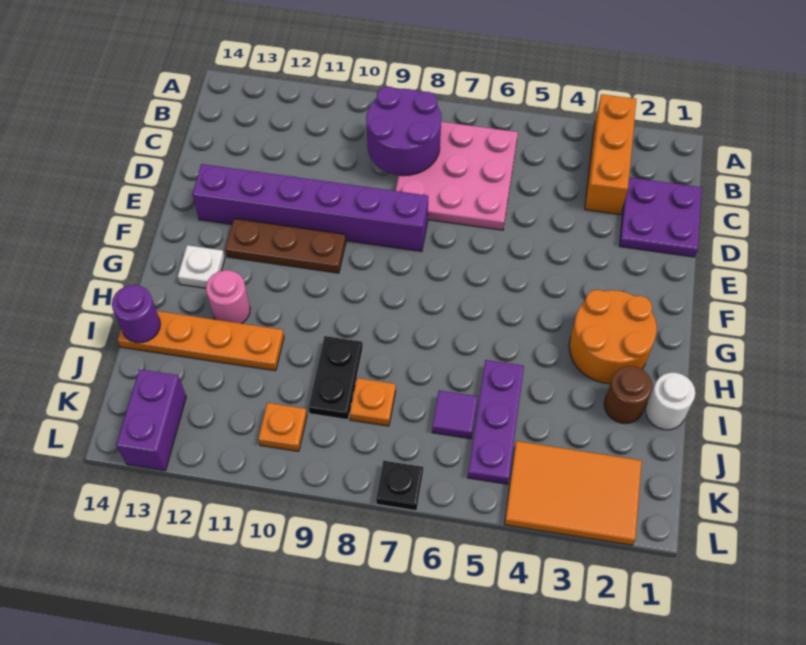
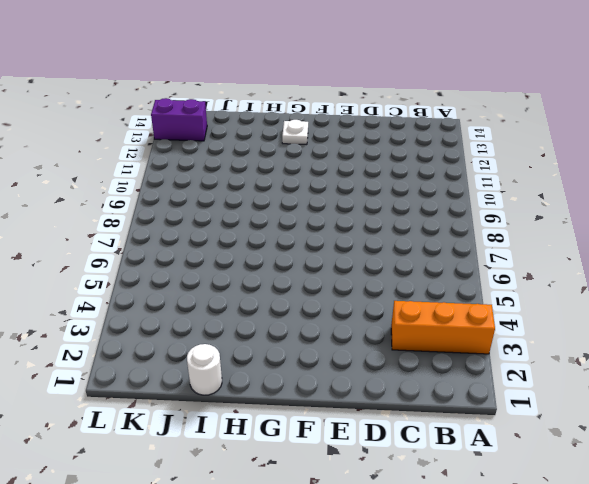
none -> pink 3x3 plate [396,122,518,230]
none -> purple 2x2 plate [620,177,702,257]
none -> purple 1x6 brick [192,164,428,252]

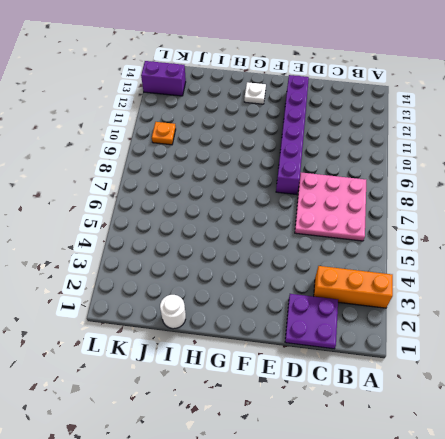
none -> brown 1x3 plate [225,219,346,273]
none -> orange 2x2 round brick [569,290,657,384]
none -> pink 1x1 round brick [206,270,250,324]

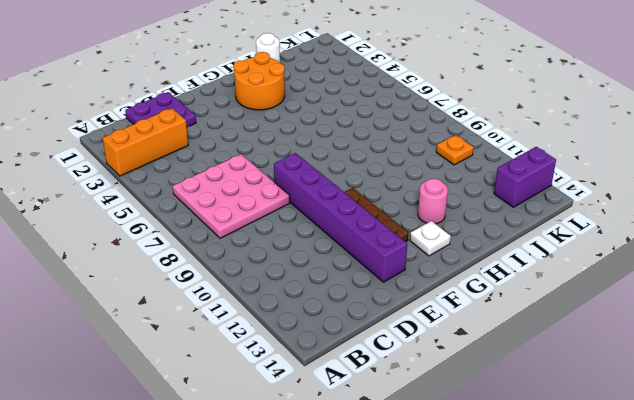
none -> brown 1x1 round brick [604,366,652,423]
none -> purple 1x3 plate [468,360,524,484]
none -> black 1x2 plate [308,336,363,420]

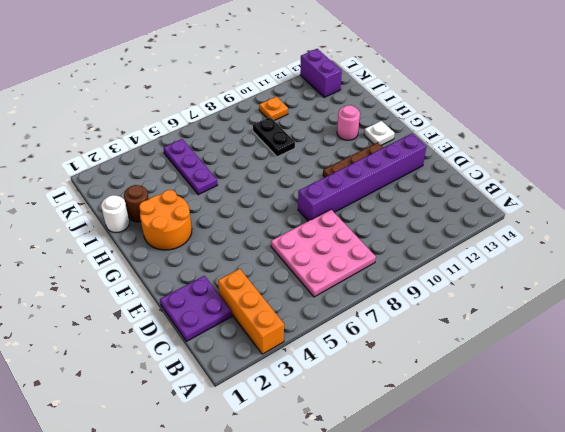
none -> orange 1x4 plate [118,311,284,371]
none -> purple 1x1 tile [432,391,478,439]
none -> orange 1x1 plate [350,378,396,426]

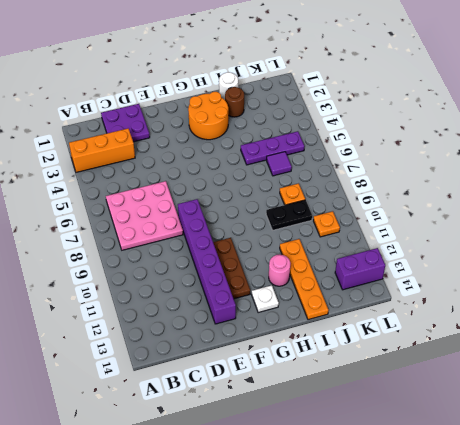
none -> orange 2x3 tile [505,441,642,545]
none -> black 1x1 plate [376,461,423,511]
none -> purple 2x2 round brick [366,87,441,176]

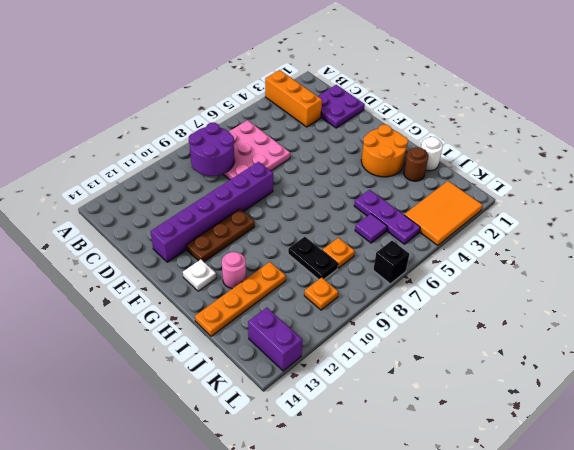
black 1x1 brick [373,241,409,284] -> black 1x1 plate [376,461,423,511]
none -> purple 1x1 round brick [112,285,160,343]

